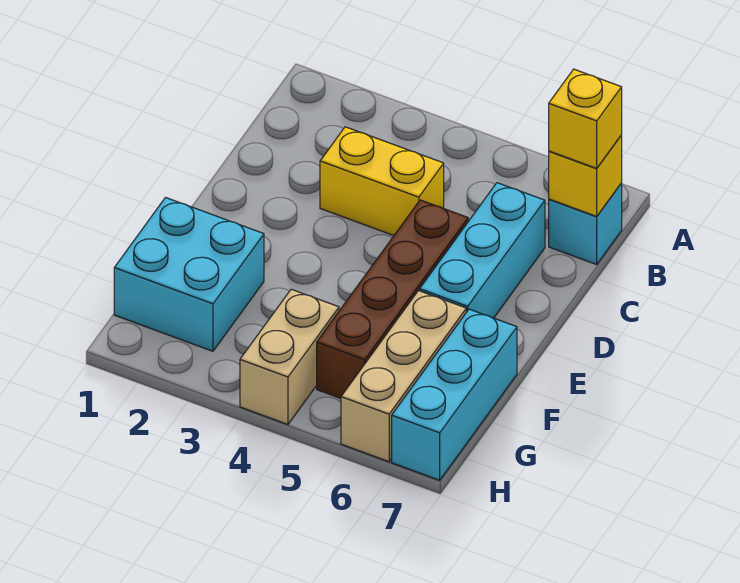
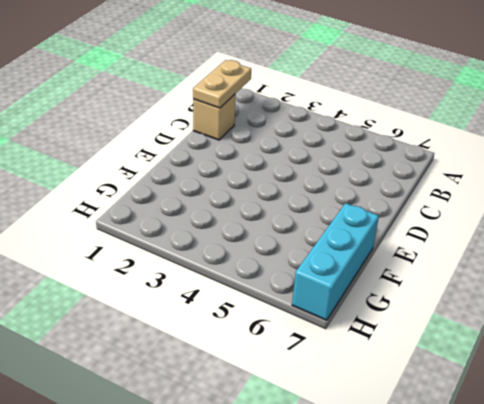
tan 1x2 plate [193,60,251,108] -> none
tan 1x1 brick [193,95,235,140] -> none
none -> cyan 1x1 brick [549,183,622,264]
none -> yellow 1x2 brick [320,127,444,235]

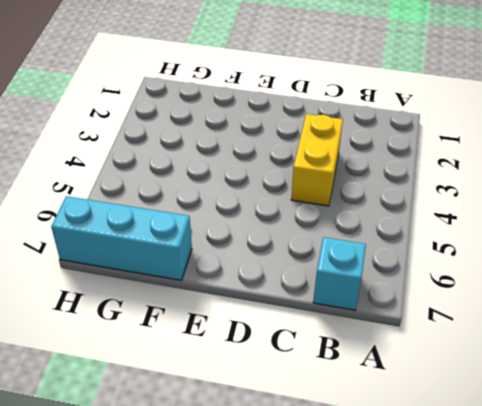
none -> cyan 1x3 brick [420,183,545,318]
none -> brown 1x4 brick [317,200,468,398]

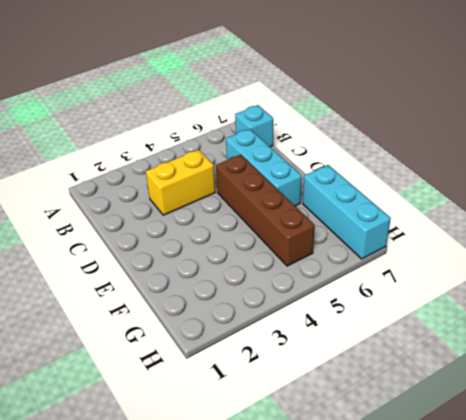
none -> cyan 2x2 brick [114,198,264,351]
none -> tan 1x3 brick [341,291,466,462]

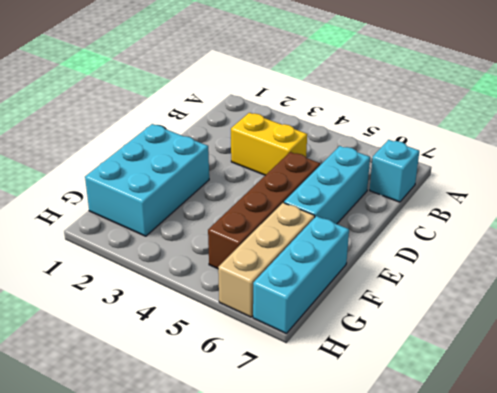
cyan 2x3 brick [85,124,209,236] -> cyan 2x2 brick [114,198,264,351]
none -> tan 1x2 brick [240,289,339,424]
none -> yellow 1x1 brick [549,135,622,216]

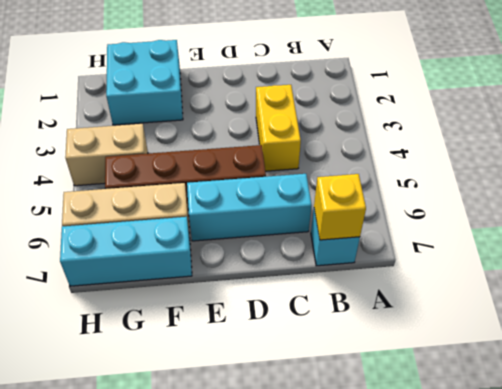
none -> yellow 1x1 brick [549,69,622,168]

